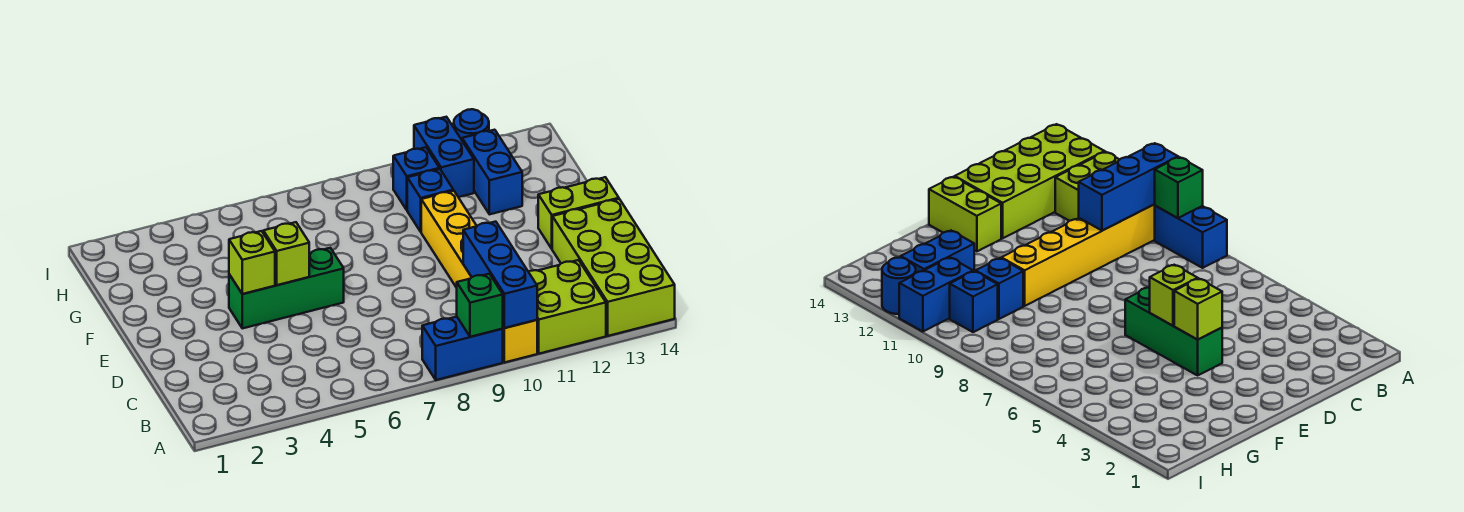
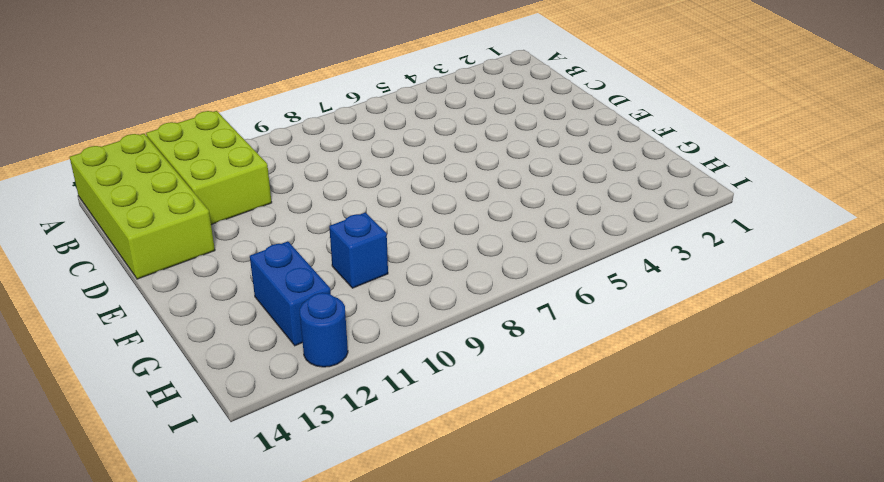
lime 2x3 brick [146,111,272,225] -> lime 2x2 brick [529,260,606,354]
none -> blue 1x2 brick [422,317,503,380]
none -> yellow 1x6 brick [421,191,537,363]
none -> green 1x3 brick [229,248,344,328]

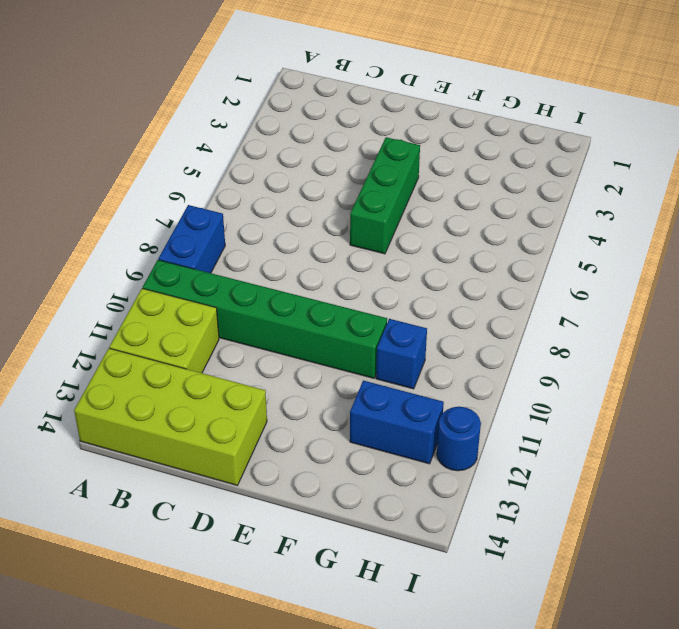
green 1x6 brick [143,260,387,378] -> yellow 1x6 brick [421,191,537,363]
none -> lime 1x2 brick [538,177,619,249]
none -> blue 1x1 brick [393,147,439,210]
none -> blue 1x2 brick [414,117,474,197]

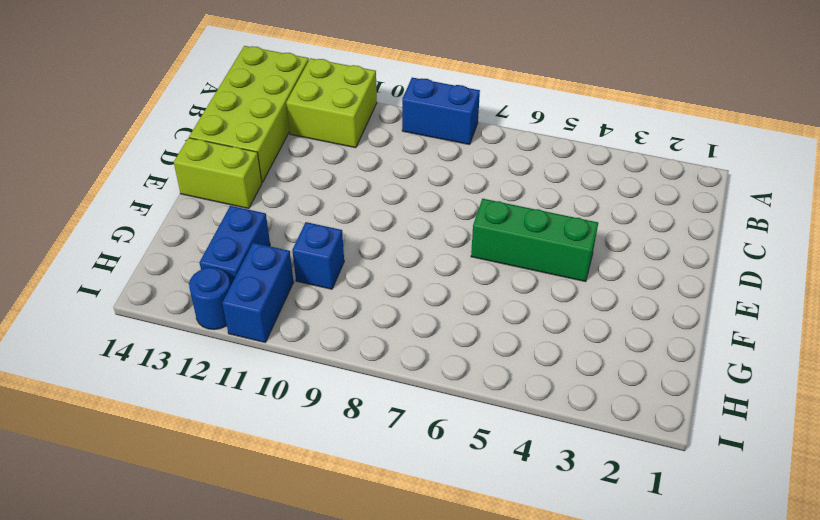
none -> yellow 1x6 brick [421,191,537,363]
none -> blue 1x1 brick [393,147,439,210]
none -> green 1x1 brick [457,274,503,337]

